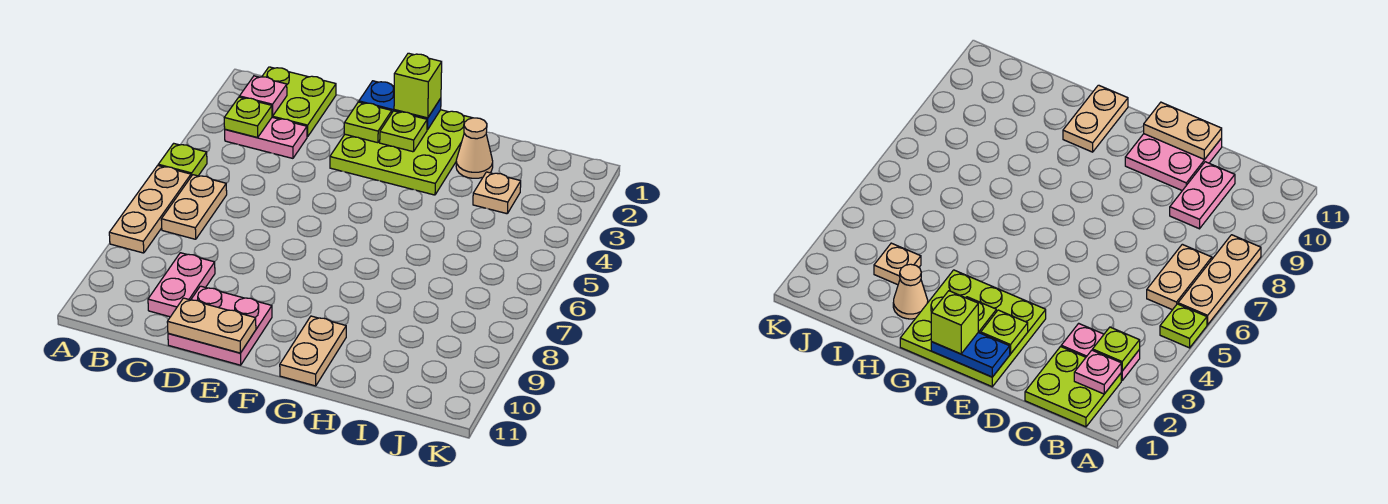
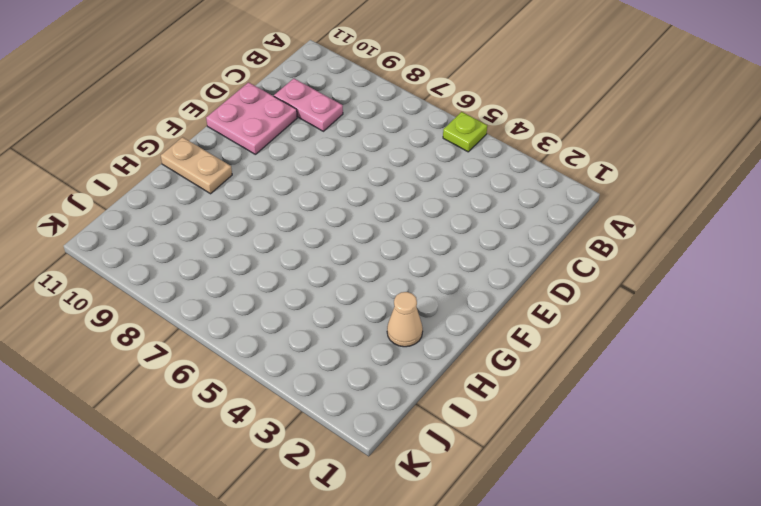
none -> tan 1x3 plate [109,166,191,253]
none -> lime 2x2 plate [262,67,336,137]
none -> pink 1x2 plate [225,117,307,158]

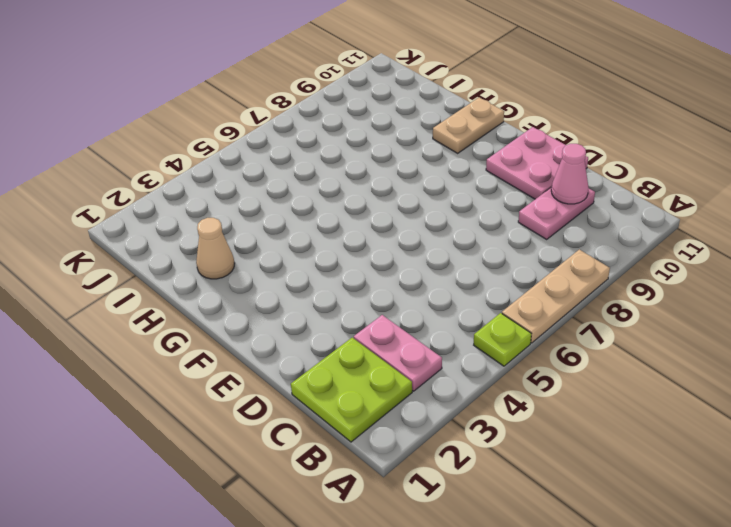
pink 1x1 cone [551,144,589,204] -> none
none -> tan 1x2 plate [161,175,227,239]
none -> lime 3x3 plate [330,110,472,195]
none -> tan 1x1 plate [473,172,521,214]

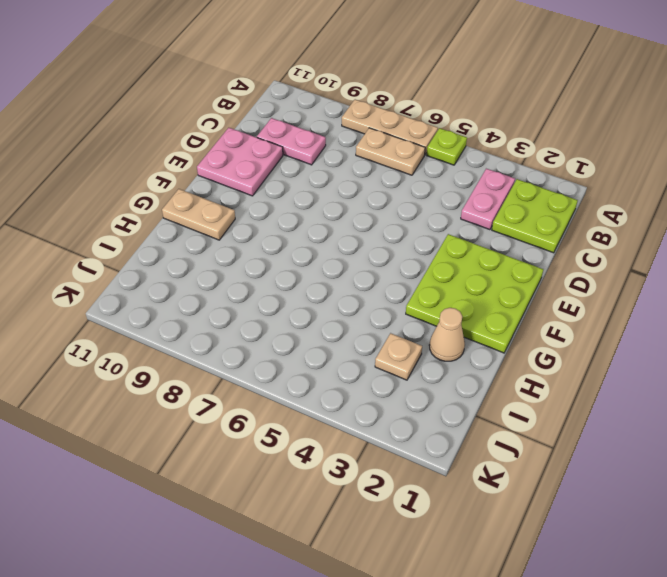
none -> pink 1x1 plate [240,76,287,116]
none -> lime 1x1 plate [224,97,272,137]
none -> tan 1x2 plate [167,298,256,353]

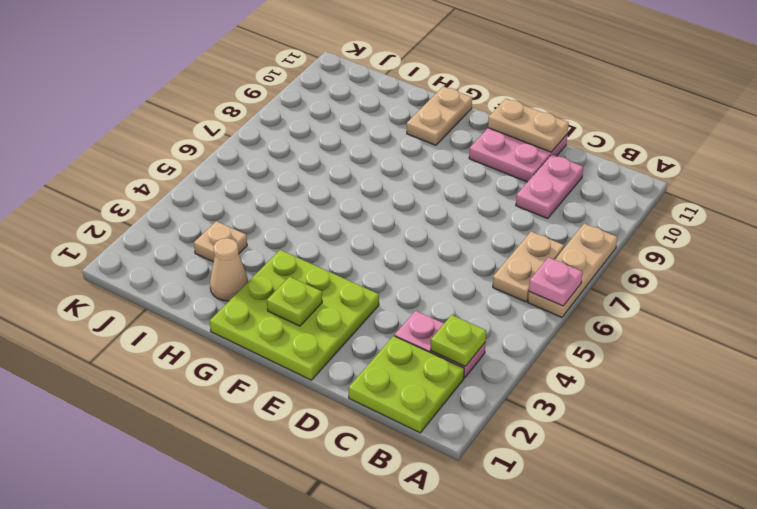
pink 1x1 plate [529,257,583,306] -> pink 1x1 plate moved to [240,76,287,116]
none -> lime 1x1 plate [158,143,207,176]
none -> blue 1x2 plate [359,81,441,130]
none -> lime 1x1 plate [344,102,392,143]

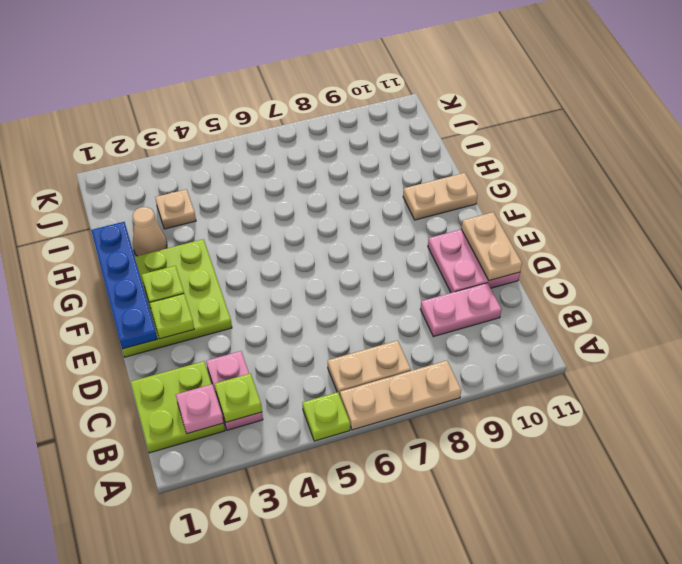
blue 1x4 plate [91,222,157,349] -> blue 1x2 plate [359,81,441,130]
none -> lime 1x1 brick [394,53,442,118]

